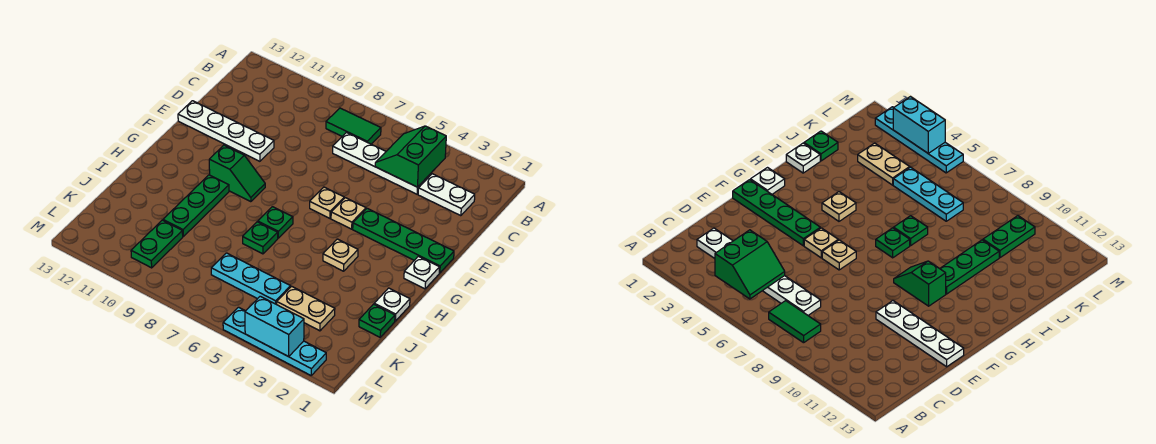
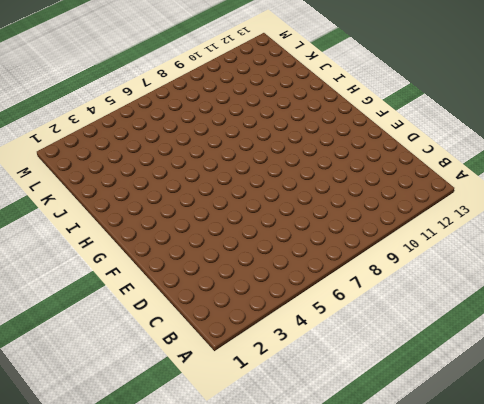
none -> green 1x2 tile [326,108,381,144]
none -> white 1x2 plate [418,174,475,216]
none -> white 1x4 plate [333,133,431,194]

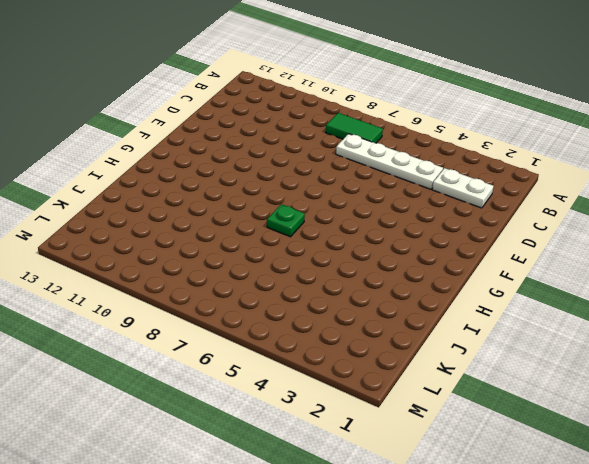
none -> white 1x4 plate [178,101,274,161]
none -> green 1x4 plate [353,208,454,273]
none -> tan 1x1 plate [331,198,366,229]

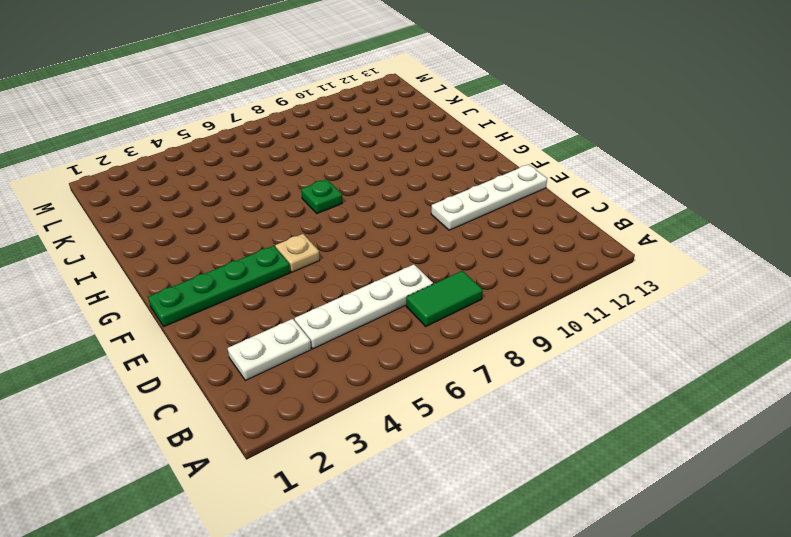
none -> tan 1x1 plate [310,187,344,218]
none -> white 1x1 plate [404,256,440,289]
none -> green 1x2 slope [209,145,265,202]

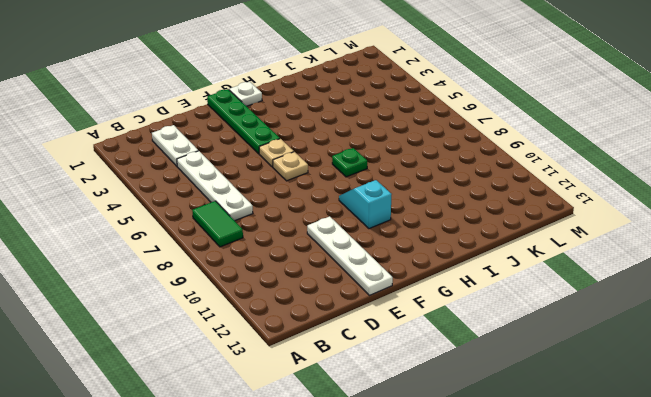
cyan 1x2 slope [339,180,392,229] -> green 1x2 slope [209,145,265,202]
none -> tan 1x1 plate [323,239,358,271]
none -> green 1x3 plate [163,175,229,236]
none -> white 1x1 plate [374,288,410,321]

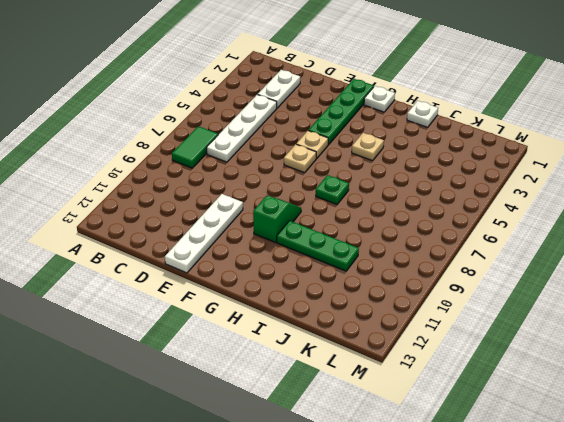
none -> green 1x1 plate [243,222,278,254]
none -> green 1x1 plate [359,304,395,337]
none -> tan 1x2 plate [277,286,335,331]

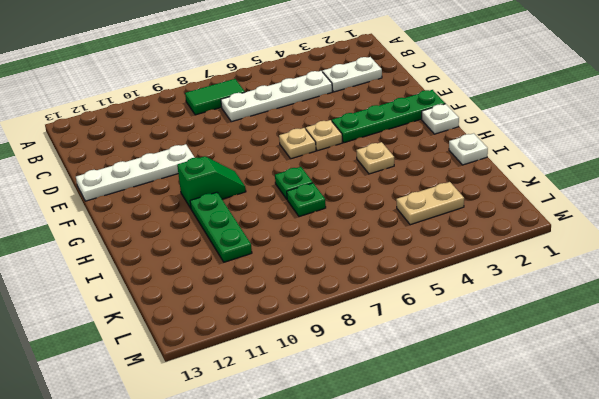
none -> green 1x1 plate [359,304,395,337]
none -> cyan 1x3 plate [211,253,291,304]
none -> green 1x2 plate [131,220,183,268]

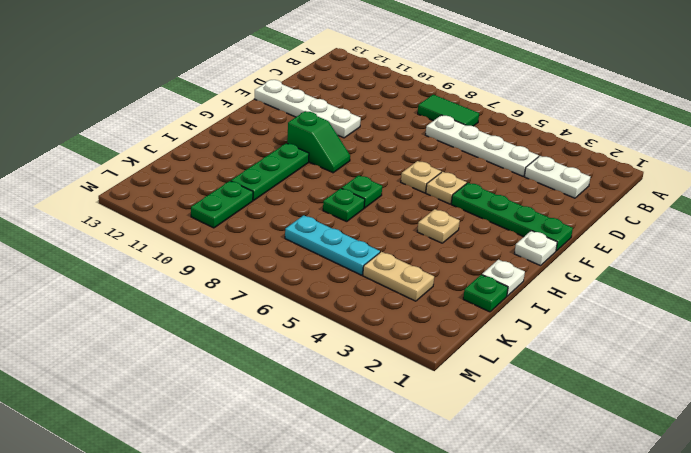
none -> cyan 1x4 plate [223,307,326,375]
none -> green 2x2 slope [375,126,446,187]
none -> cyan 1x2 brick [245,296,304,357]

